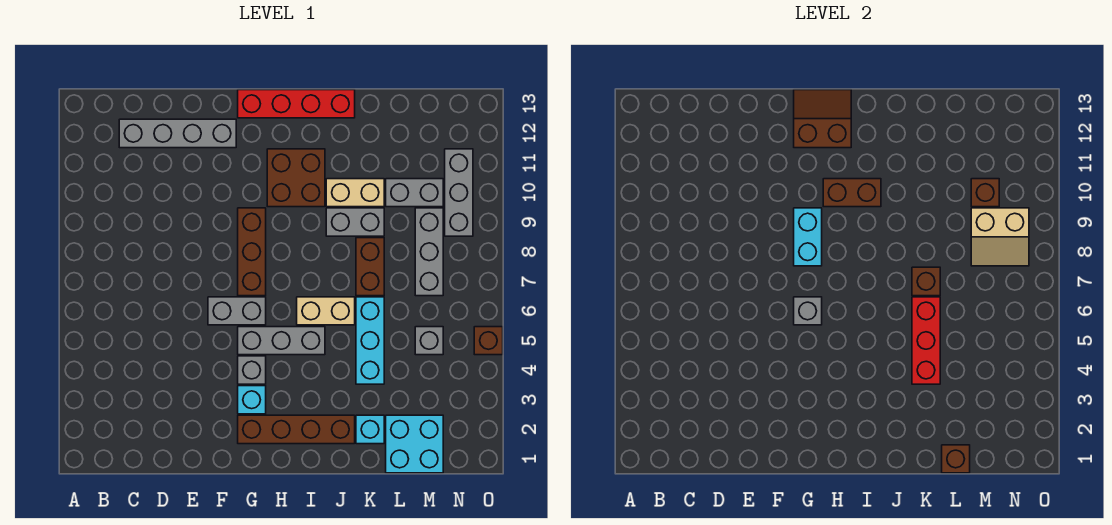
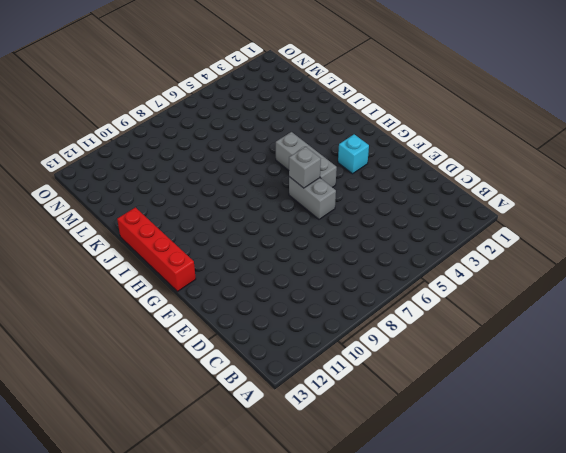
none -> grey 1x4 brick [119,119,236,148]
none -> brown 1x4 brick [238,415,355,444]
none -> grey 1x1 brick [238,356,266,384]
none -> brown 1x3 brick [238,208,266,296]

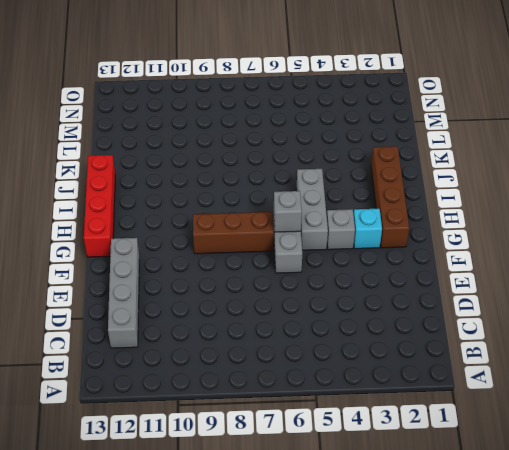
none -> brown 2x2 brick [267,149,325,207]
none -> tan 1x2 brick [297,297,355,325]
none -> grey 1x2 brick [326,208,384,236]
none -> tan 1x2 brick [326,179,384,207]

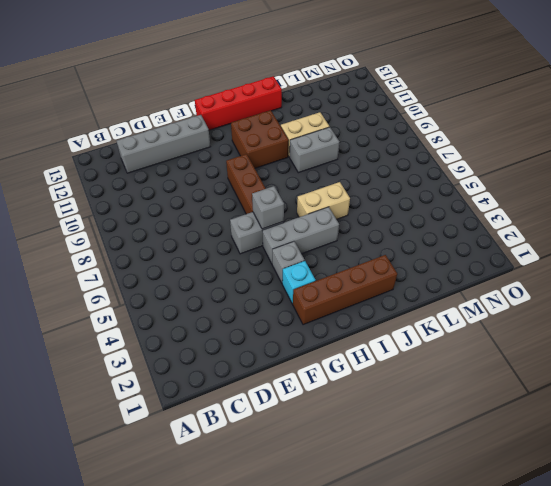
none -> cyan 1x1 brick [356,415,384,444]
none -> cyan 1x3 brick [356,297,384,384]
none -> brown 1x2 brick [356,238,384,296]
none -> cyan 2x2 brick [386,415,443,473]

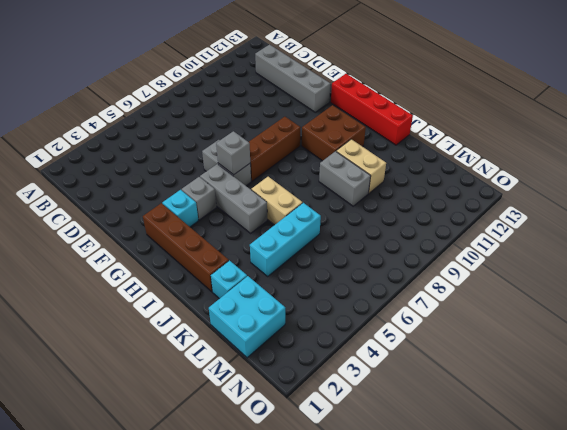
none -> brown 1x2 brick [356,238,384,296]
none -> grey 1x2 brick [386,179,443,207]
none -> grey 1x1 brick [415,327,443,355]
none -> grey 1x3 brick [415,208,443,296]

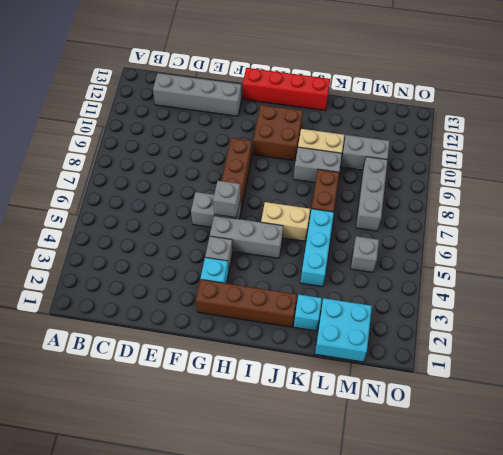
none -> grey 1x3 brick [445,149,473,236]
none -> brown 1x1 brick [474,327,503,355]
none -> cyan 1x2 brick [794,208,822,266]
none -> brown 2x2 slope [794,90,851,148]

